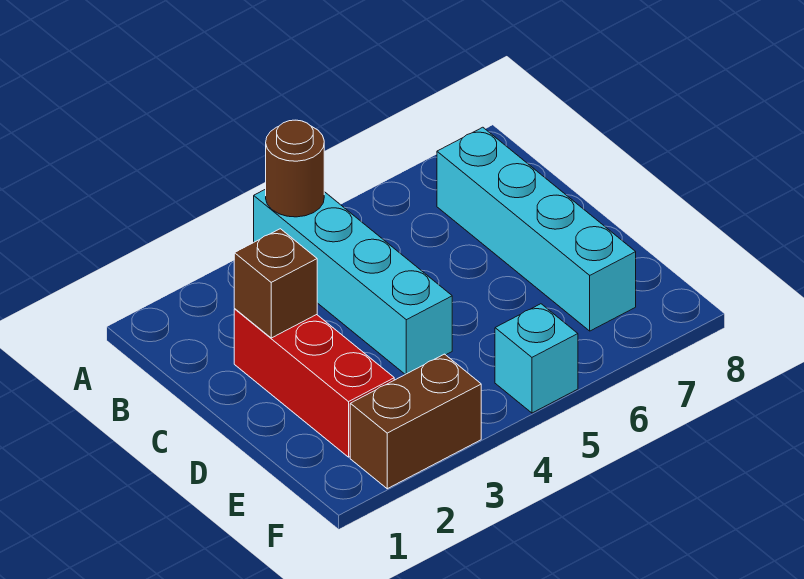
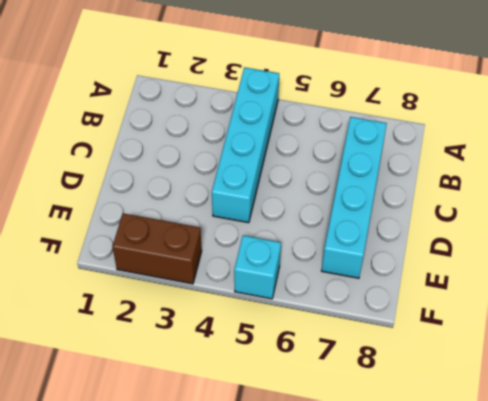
none -> red 1x3 brick [234,309,394,457]
none -> brown 1x1 round brick [266,120,324,217]

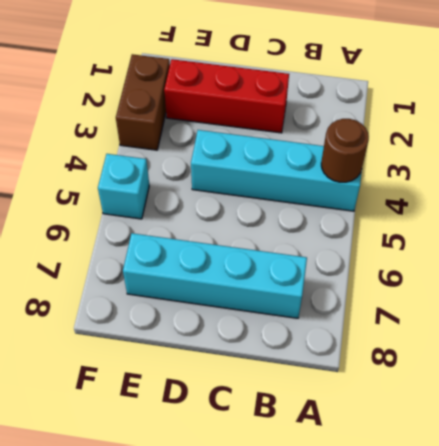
none -> brown 1x1 brick [234,229,317,338]

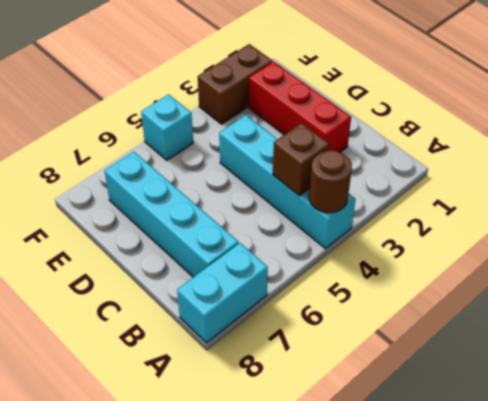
cyan 1x2 brick [177,243,268,343] -> none
brown 1x1 brick [273,123,330,196] -> brown 1x1 brick moved to [234,229,317,338]

